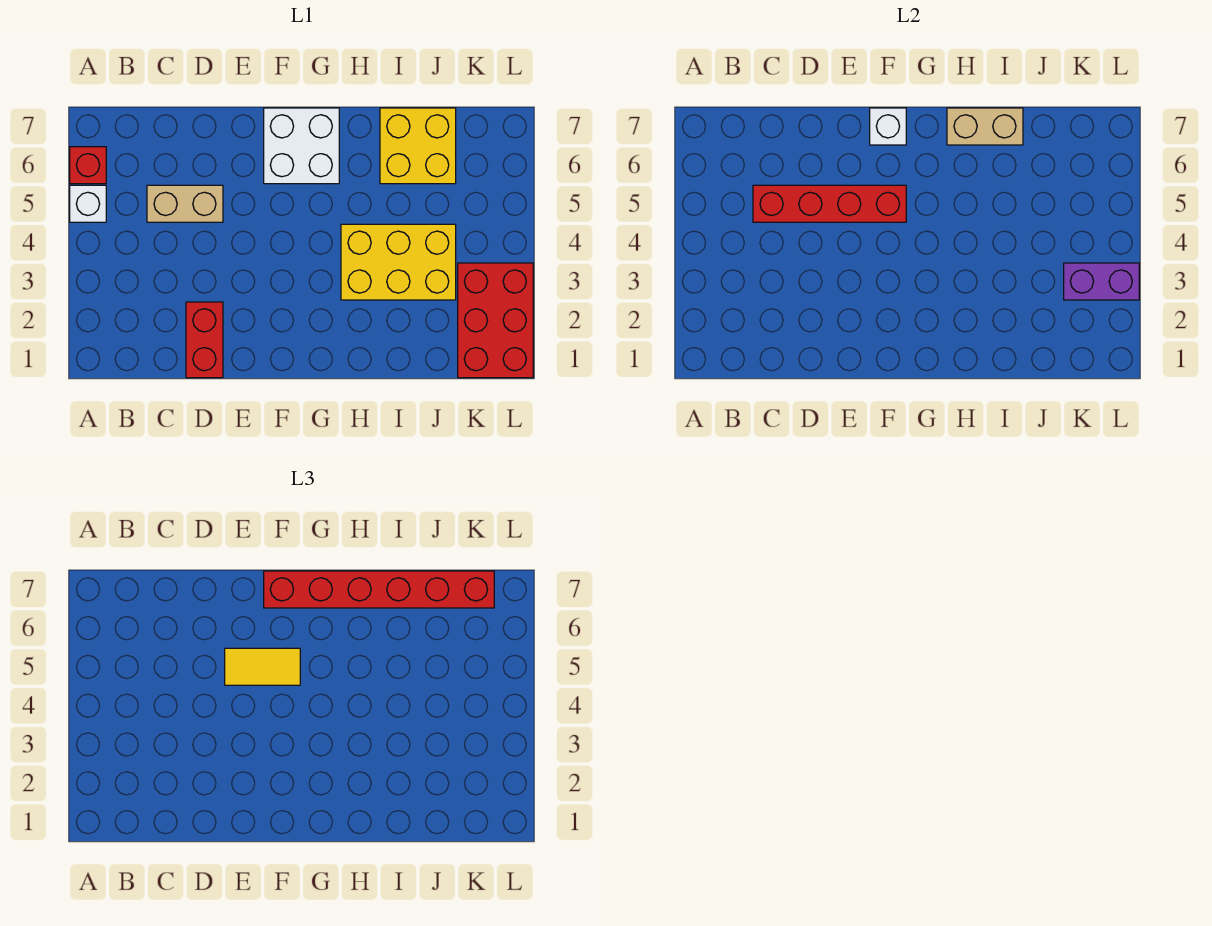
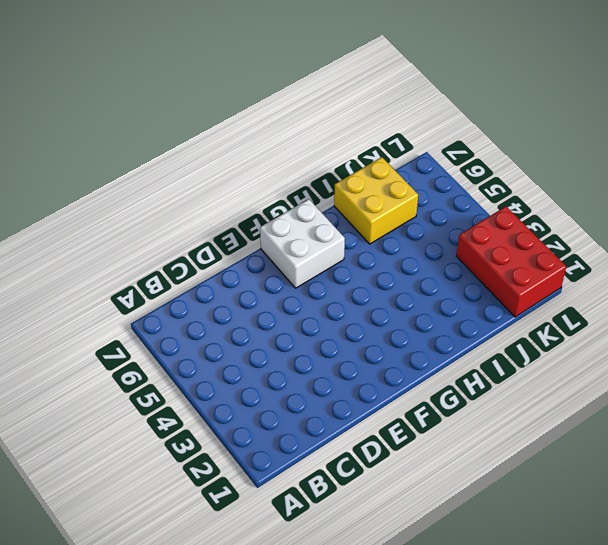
none -> white 1x1 brick [70,185,106,222]
none -> red 1x1 brick [70,147,106,184]
none -> tan 1x2 brick [147,185,223,222]

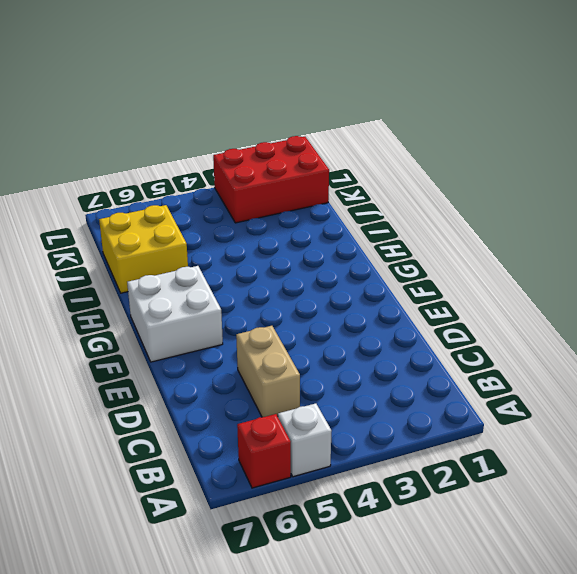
none -> red 1x2 brick [186,302,223,378]
none -> yellow 2x3 brick [341,224,456,300]
none -> red 1x4 brick [753,185,906,222]

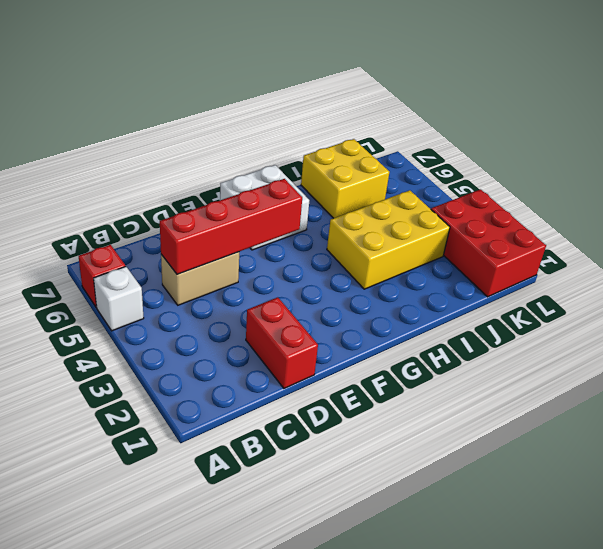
none -> white 1x1 brick [870,108,906,145]
none -> tan 1x2 brick [947,108,1023,145]
none -> purple 1x2 brick [1064,263,1139,300]

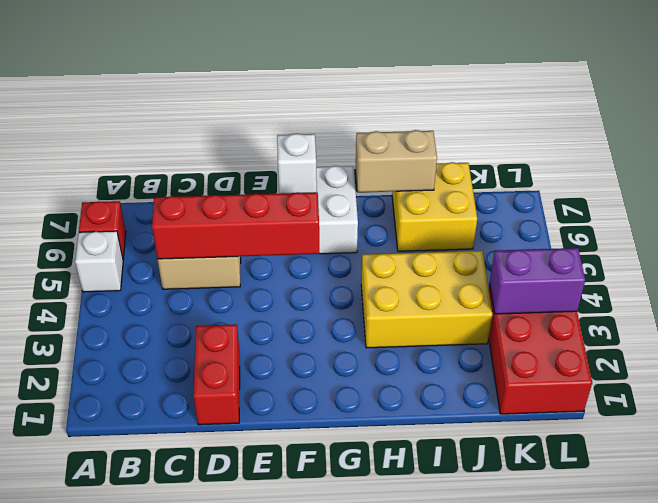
none -> yellow 1x2 tile [225,648,300,685]
none -> red 1x6 brick [264,571,494,608]

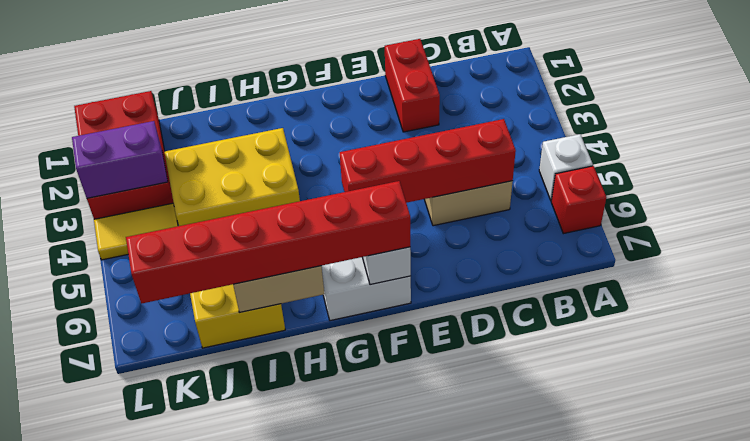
yellow 1x2 tile [94,203,178,260] -> yellow 1x2 tile moved to [225,648,300,685]

